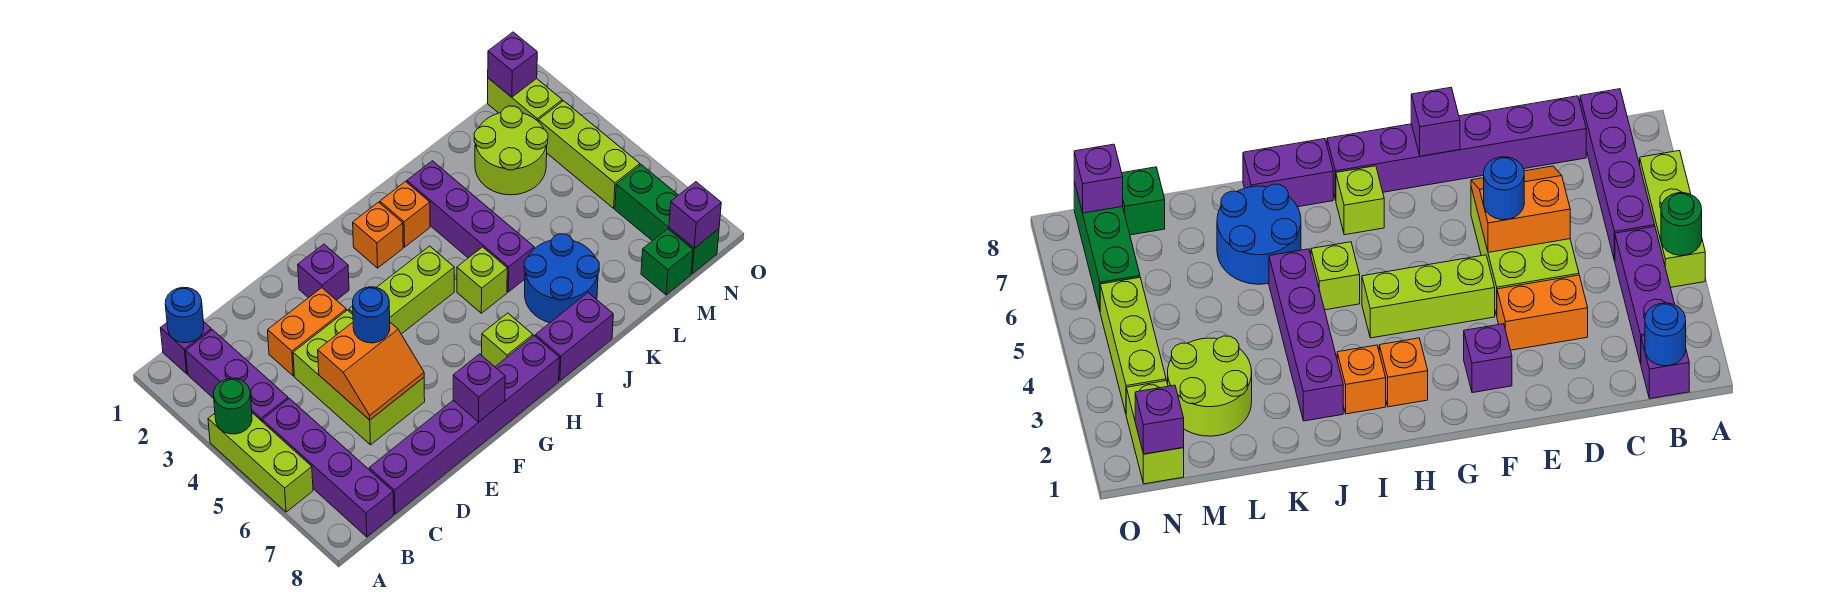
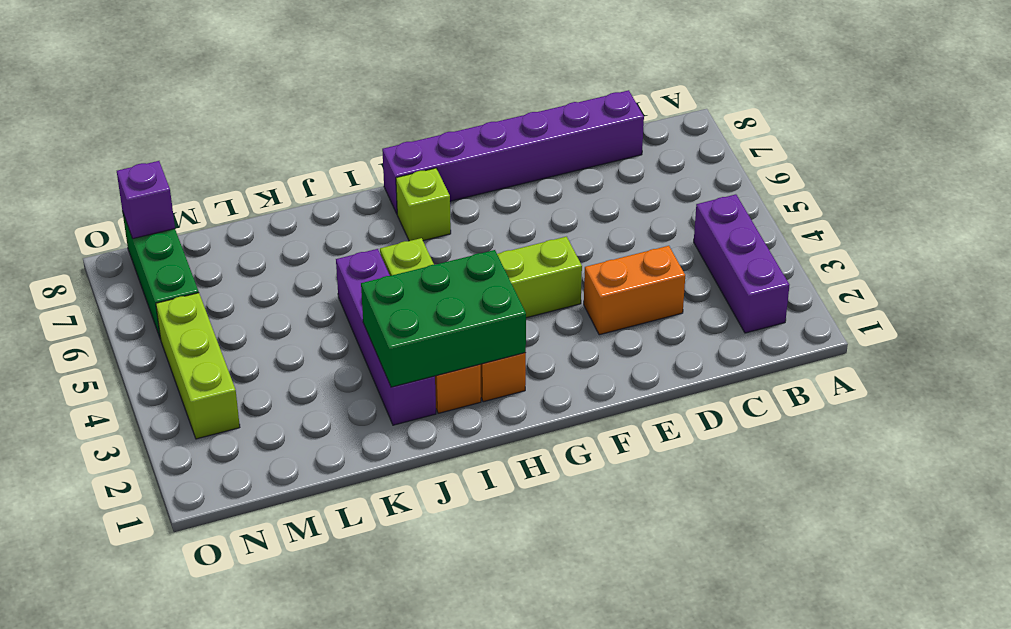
green 2x3 brick [361,250,526,387] -> none
none -> lime 1x3 brick [208,413,313,512]
none -> purple 1x1 brick [160,321,211,374]
none -> purple 1x4 brick [262,399,394,537]

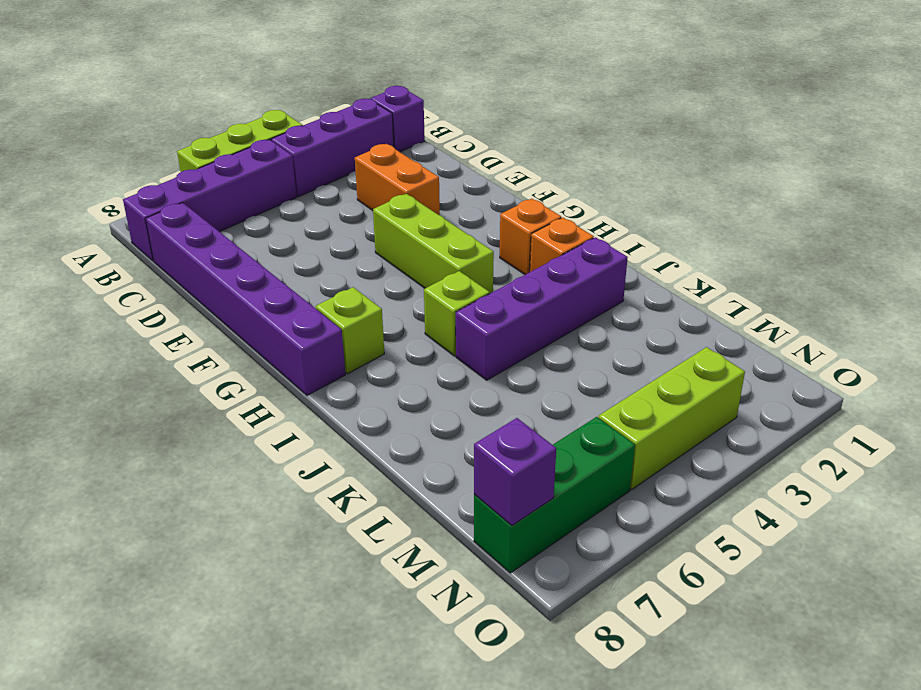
none -> lime 2x3 brick [293,310,425,445]
none -> purple 1x1 brick [298,244,349,300]
none -> purple 1x2 brick [535,293,613,381]

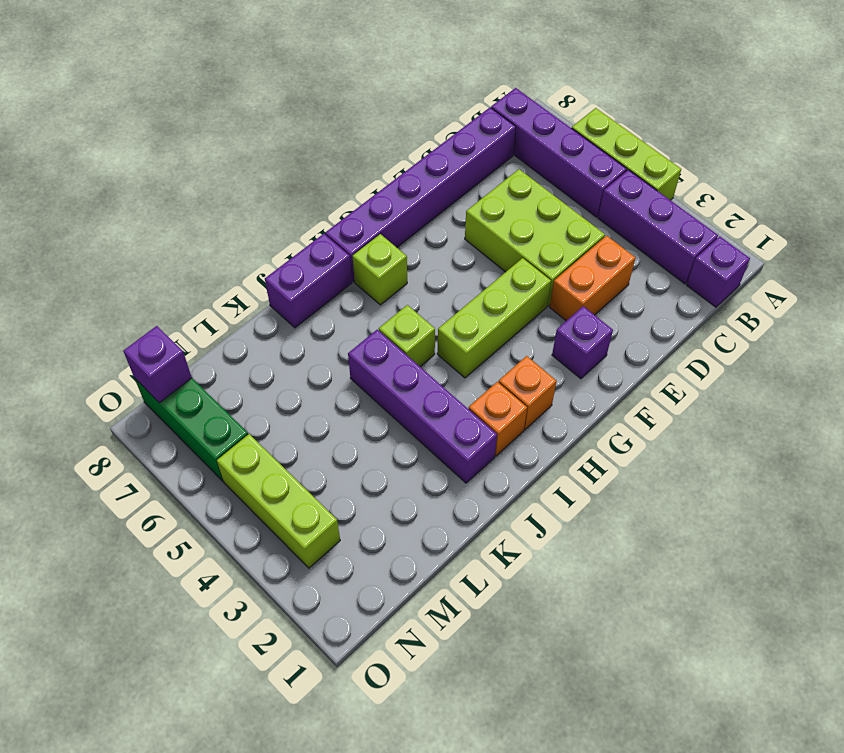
none -> blue 2x2 round brick [524,234,599,323]
none -> lime 2x2 round brick [474,106,548,195]
none -> green 1x1 brick [641,229,693,295]

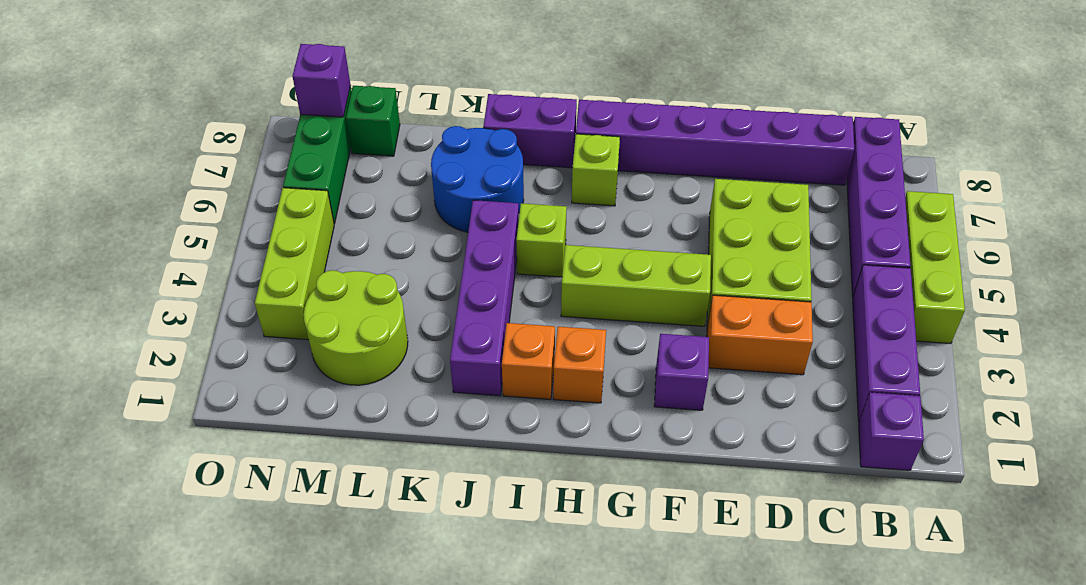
none -> lime 1x2 brick [488,78,562,122]
none -> green 1x1 round brick [214,378,252,434]
none -> blue 1x1 round brick [165,287,204,343]

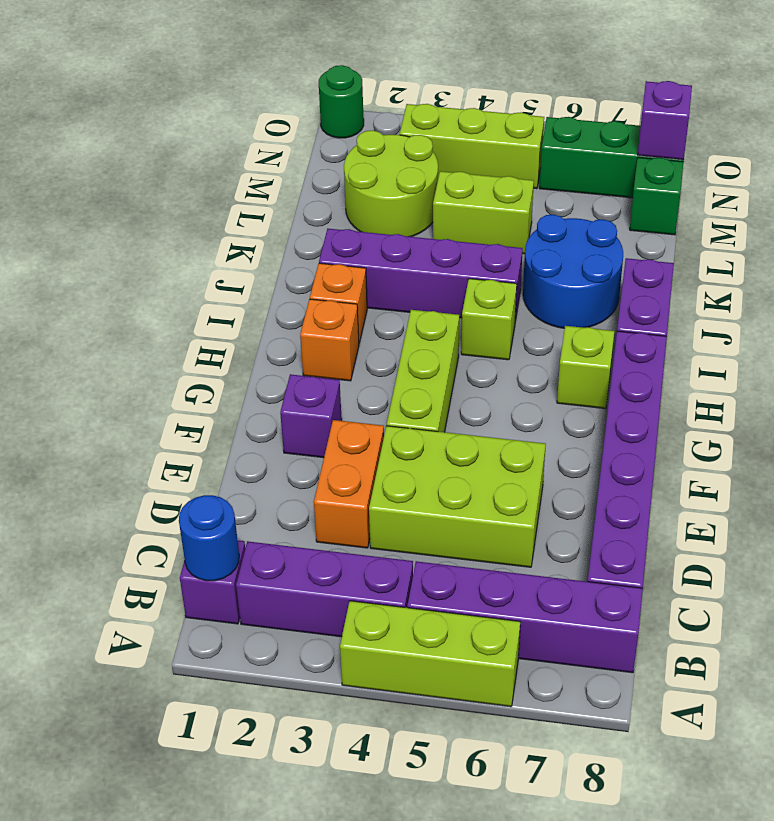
lime 1x2 brick [433,171,534,254] -> lime 1x2 brick moved to [488,78,562,122]
green 1x1 round brick [319,65,364,138] -> green 1x1 round brick moved to [214,378,252,434]
none -> orange 2x2 slope [318,322,424,420]
none -> purple 1x1 brick [453,354,505,422]
none -> purple 1x1 brick [488,32,537,97]

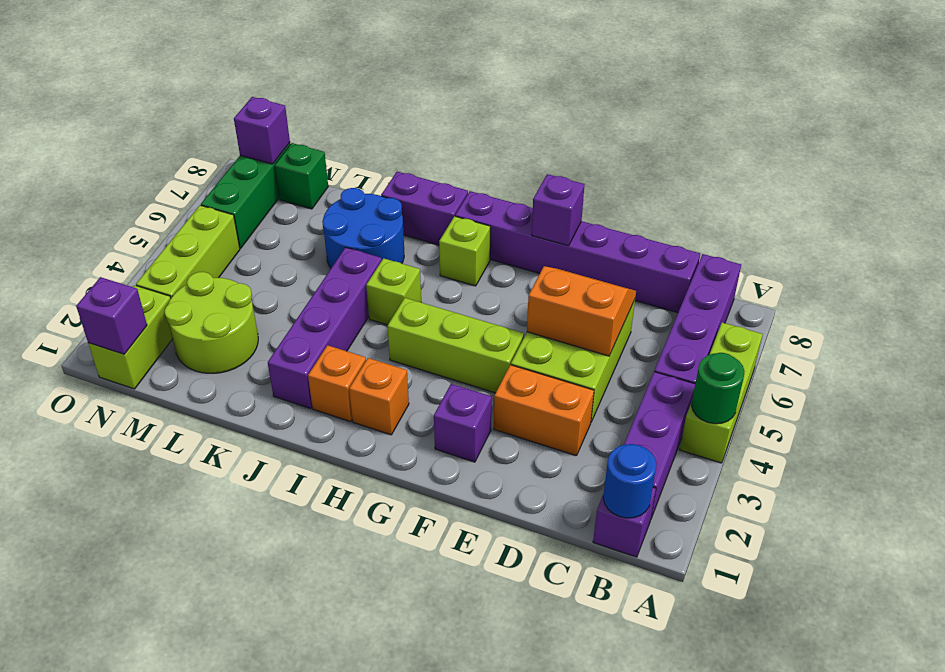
none -> blue 1x1 round brick [353,287,390,343]

